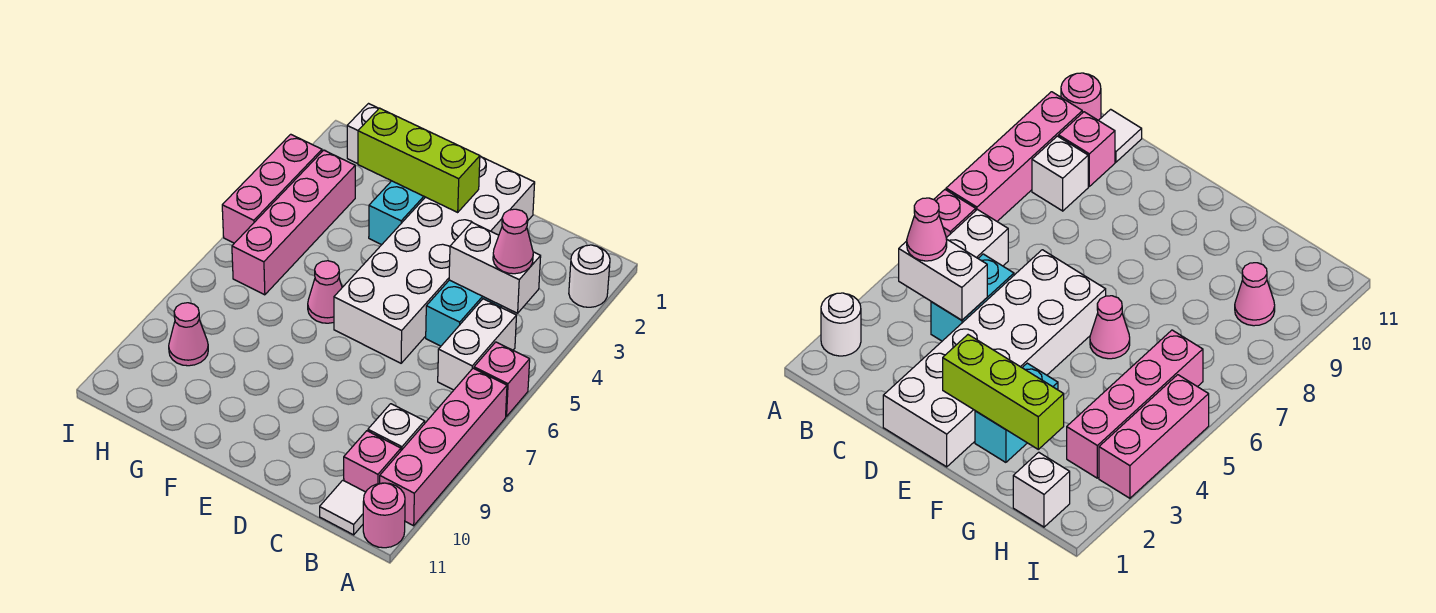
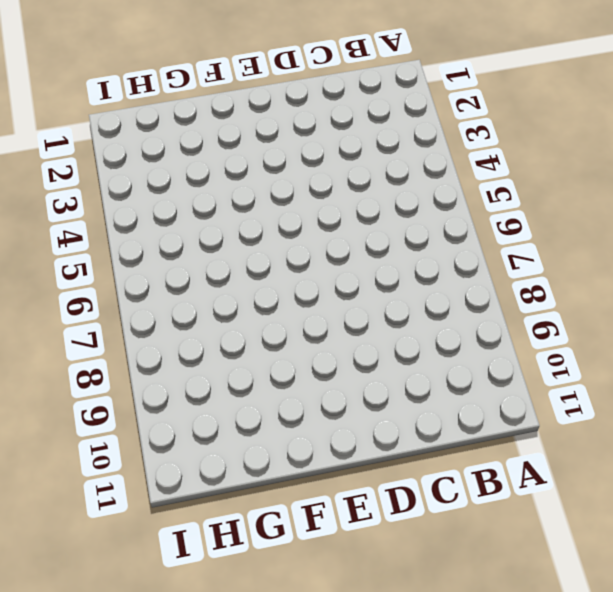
none -> white 1x1 round brick [569,245,610,307]
none -> pink 1x1 brick [474,342,530,417]
none -> pink 1x4 brick [380,368,507,526]

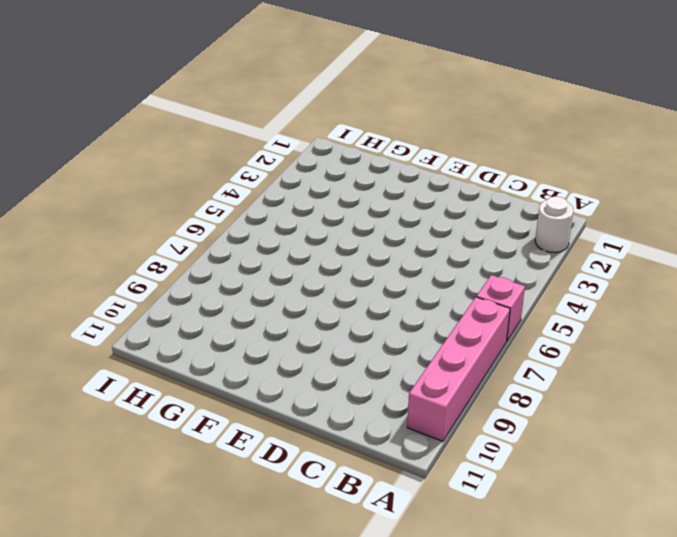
none -> pink 1x1 round brick [363,483,405,548]
none -> white 1x2 brick [438,299,517,390]
none -> white 1x1 brick [368,404,425,450]

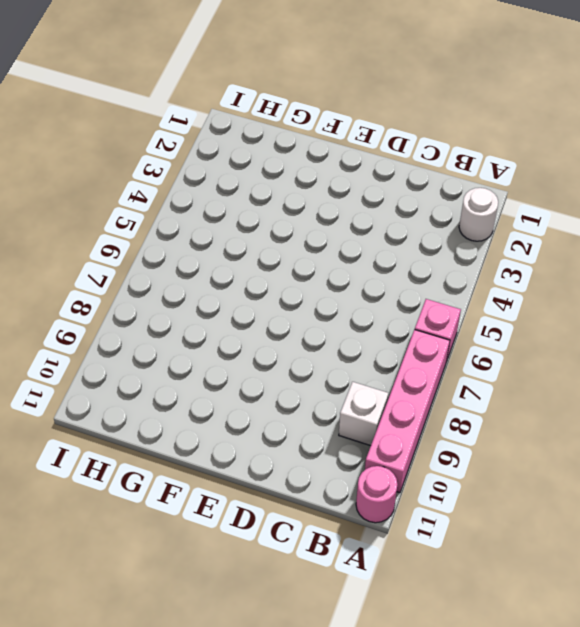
none -> white 1x2 brick [438,299,517,390]
none -> pink 1x1 brick [344,431,401,492]
none -> white 1x1 tile [320,480,366,535]

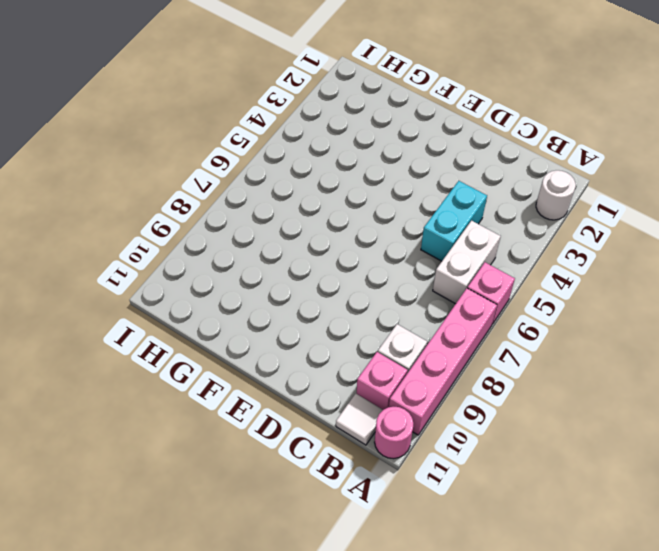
none -> white 2x6 brick [334,156,535,363]
none -> cyan 1x2 brick [369,181,425,245]
none -> pink 1x1 cone [308,261,342,323]

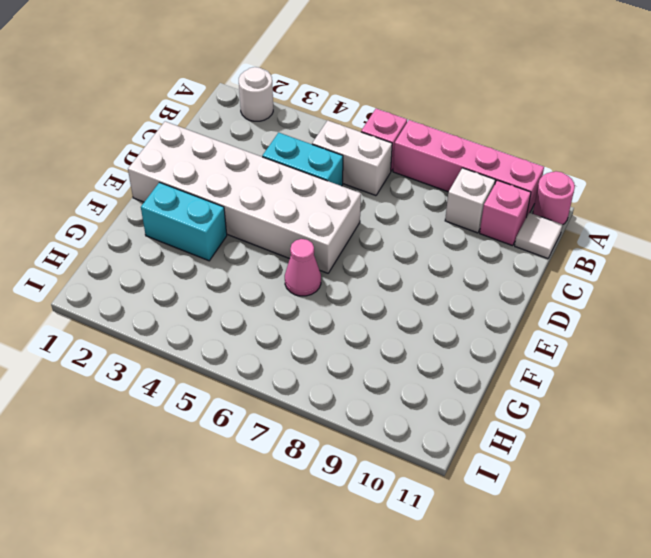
none -> white 1x1 brick [347,104,379,164]
none -> pink 1x4 brick [232,150,355,295]
none -> pink 1x1 cone [169,303,208,366]

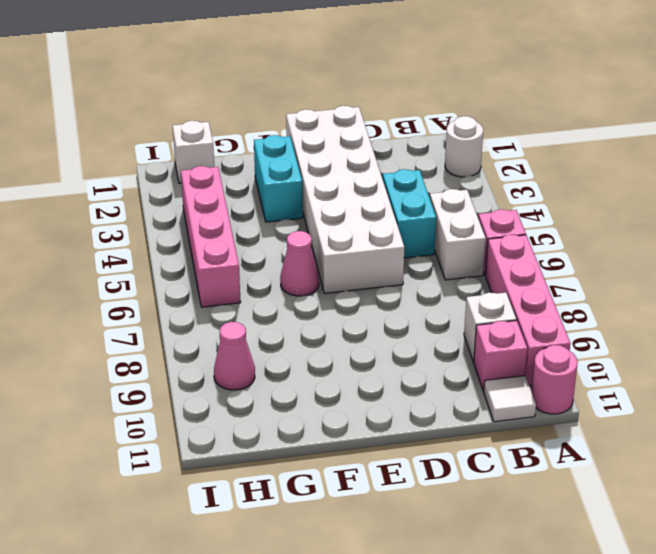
none -> pink 1x3 brick [222,134,322,243]
none -> white 1x2 brick [449,222,541,313]
none -> lime 1x3 brick [358,108,480,212]

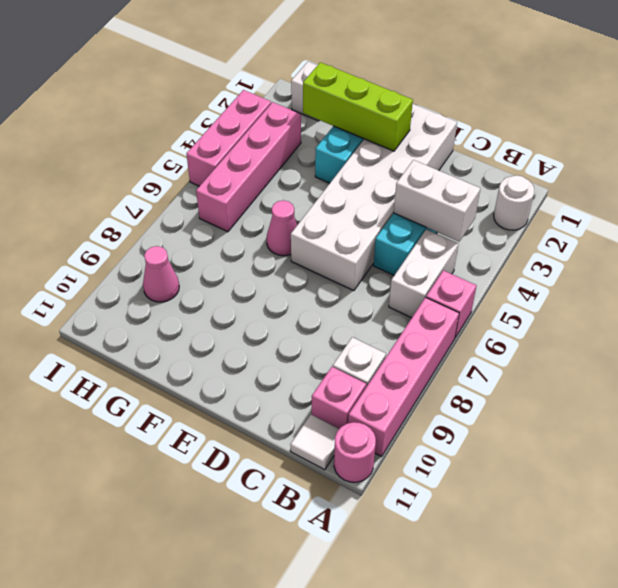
none -> pink 1x1 cone [493,209,533,274]

